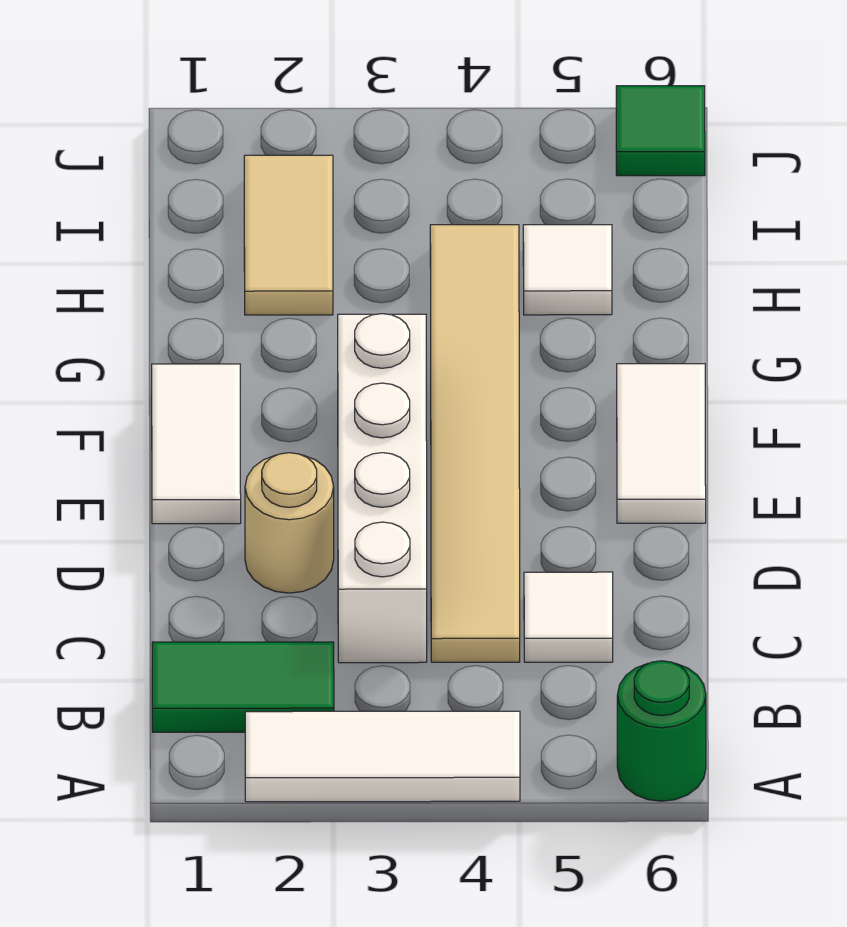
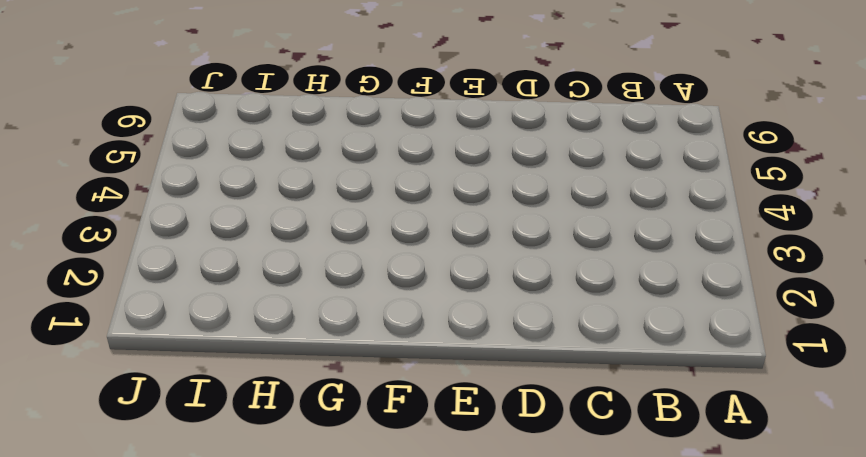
none -> white 1x3 tile [245,711,520,802]
none -> green 1x1 round brick [617,661,706,801]
none -> green 1x2 tile [152,642,334,732]

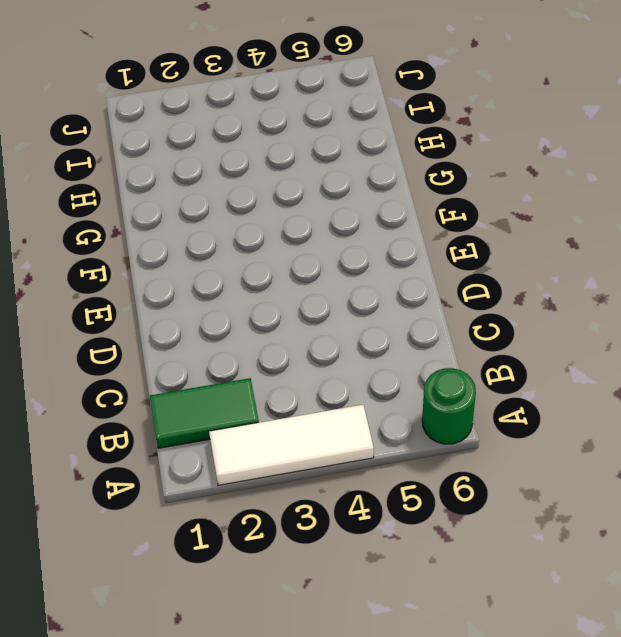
none -> white 1x4 brick [338,314,427,663]
none -> tan 1x6 tile [430,225,520,662]
none -> white 1x1 tile [524,572,613,662]

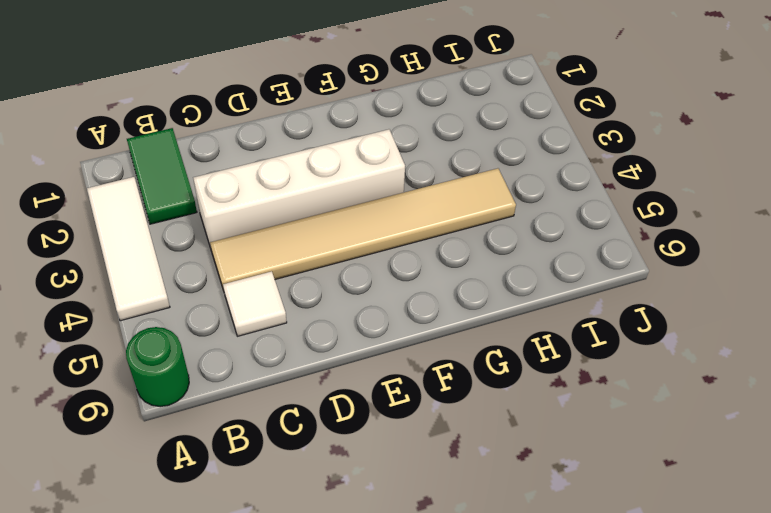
none -> tan 1x1 round brick [245,453,334,593]
none -> white 1x2 tile [152,364,241,524]
none -> white 1x2 tile [617,364,706,523]

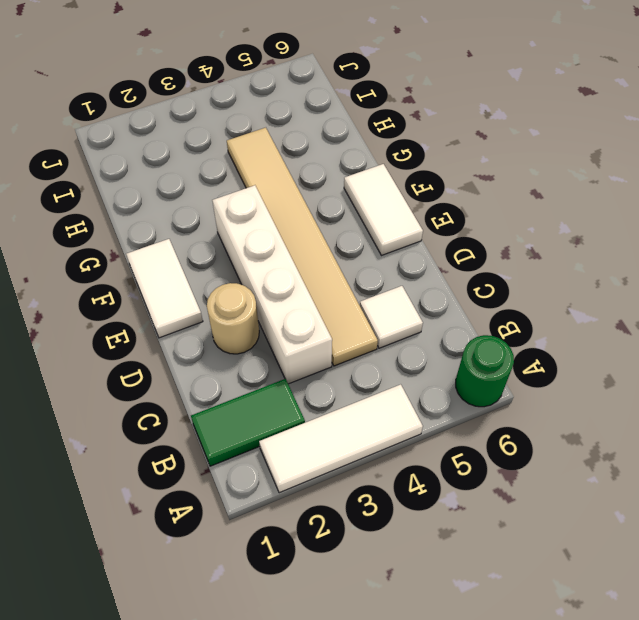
none -> tan 1x2 tile [244,155,333,315]
none -> white 1x1 tile [523,225,612,315]
none -> green 1x1 tile [616,86,705,176]

